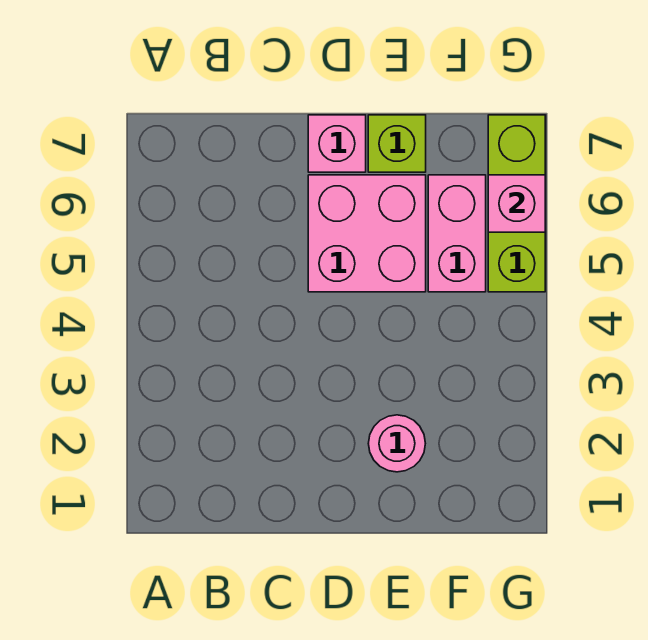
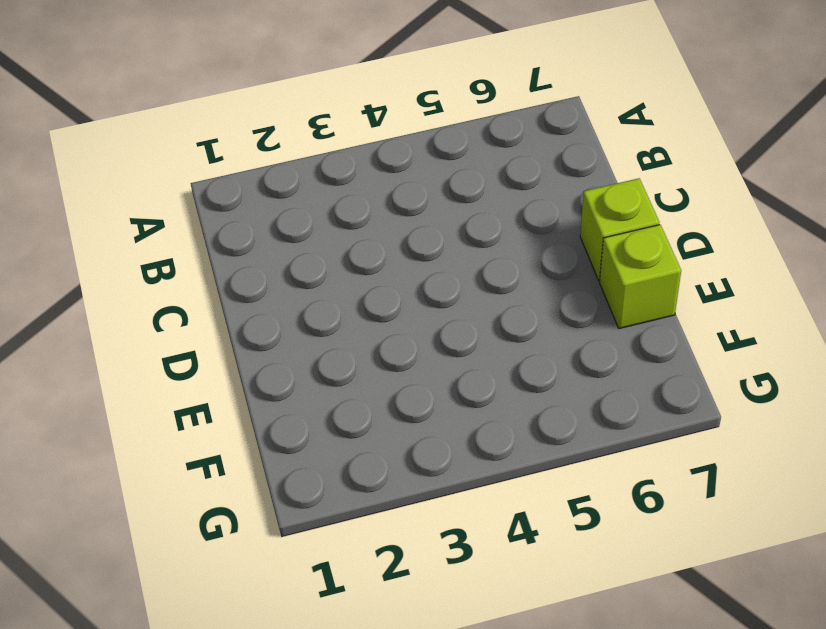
lime 1x1 brick [580,178,660,281] -> pink 1x1 brick [308,115,366,172]
none -> pink 2x2 brick [308,175,426,292]
none -> pink 1x1 round brick [368,415,425,472]

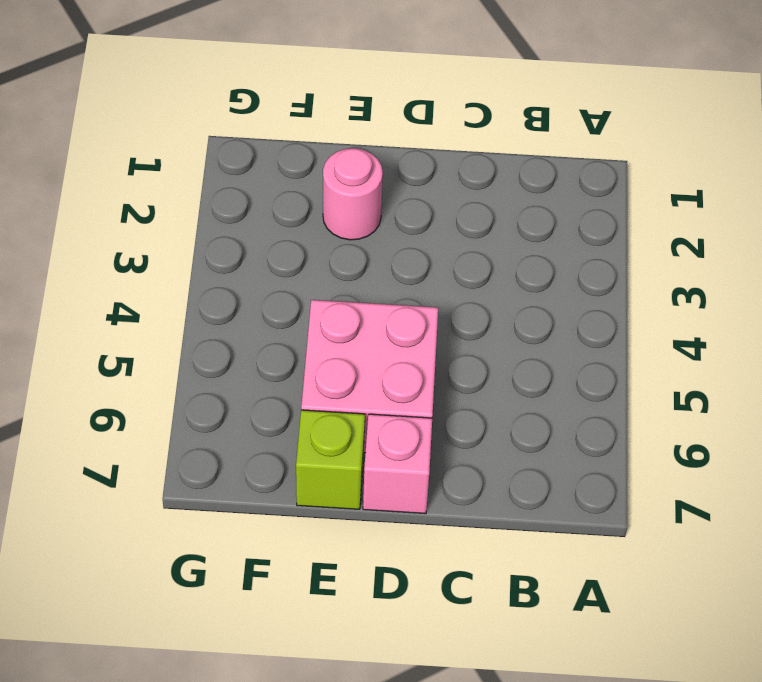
none -> pink 1x2 brick [428,175,486,292]
none -> lime 1x3 brick [488,115,545,292]

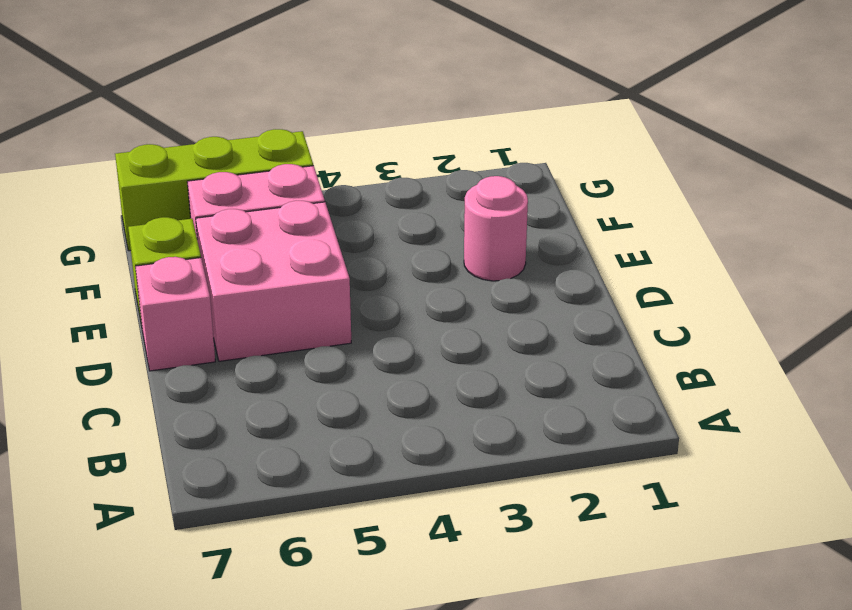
none -> pink 1x1 brick [488,175,545,232]

